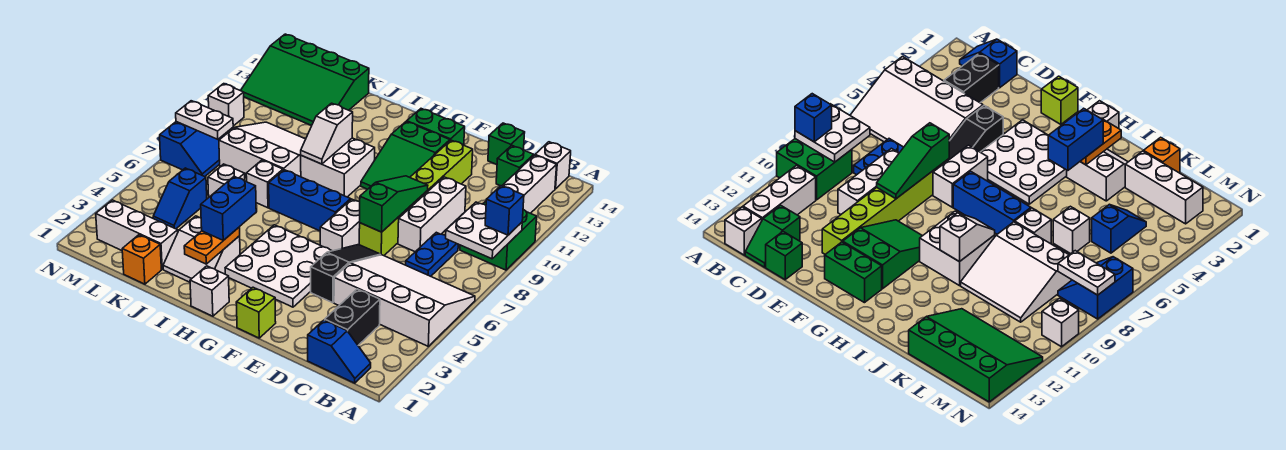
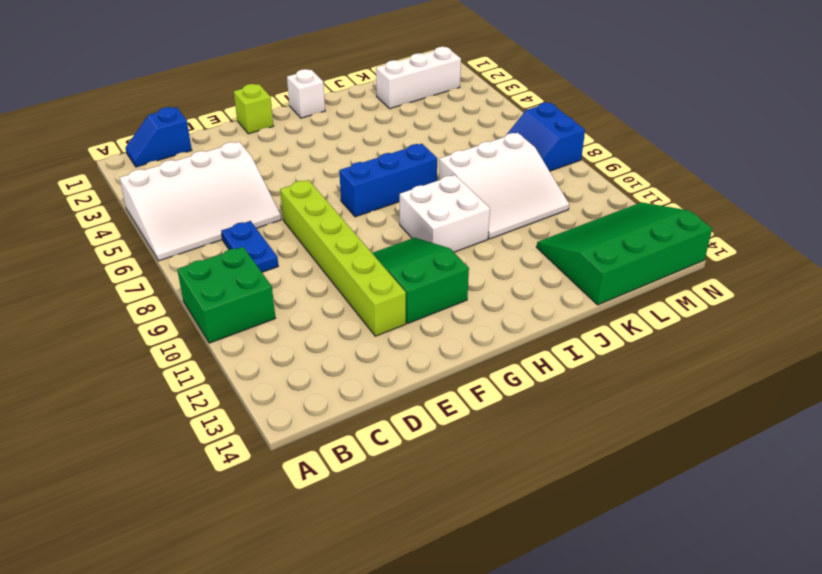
none -> white 1x3 brick [502,155,557,213]
none -> white 1x1 brick [535,142,571,189]
none -> black 1x2 brick [325,289,380,345]
none -> green 1x2 slope [496,145,534,186]

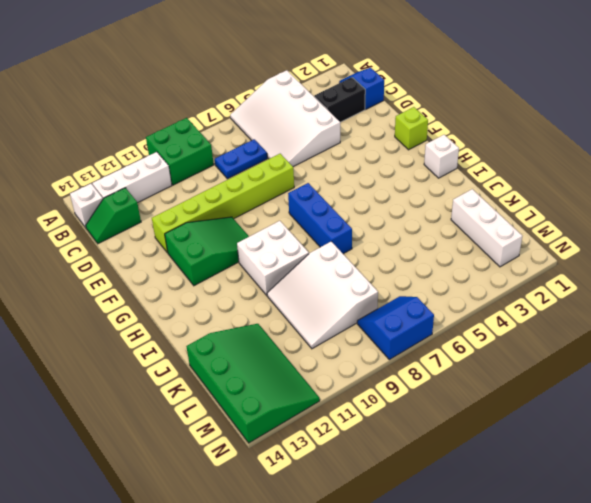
none -> white 1x3 brick [398,177,466,252]
none -> green 1x1 brick [488,123,525,165]
none -> black 1x3 slope [311,245,381,303]
none -> white 3x3 plate [225,225,332,307]

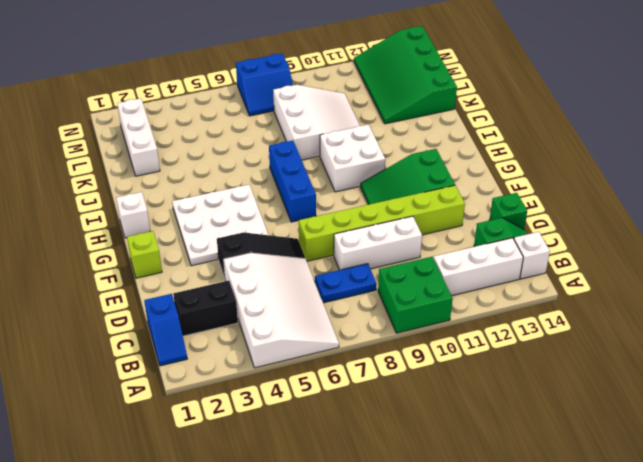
none -> white 1x2 brick [320,199,360,251]
none -> green 1x2 brick [407,109,465,145]
none -> white 2x2 slope [163,216,240,282]
none -> white 1x1 brick [246,160,283,208]

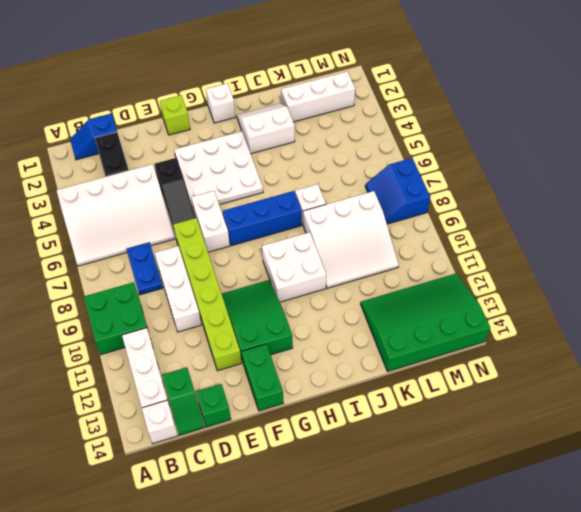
green 1x2 brick [242,344,283,411] -> green 1x2 brick turned to [407,109,465,145]
none -> orange 1x1 brick [122,235,161,284]
none -> white 1x1 brick [208,164,245,197]
none -> blue 1x2 slope [153,168,207,229]
none -> white 1x1 brick [208,84,244,126]

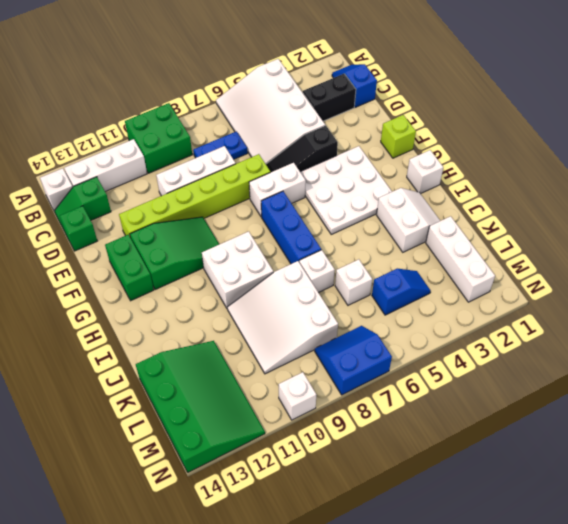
none -> orange 1x1 brick [122,235,161,284]
none -> white 2x2 plate [446,202,522,259]
none -> green 1x3 slope [360,176,428,232]
none -> orange 1x2 plate [184,228,240,264]

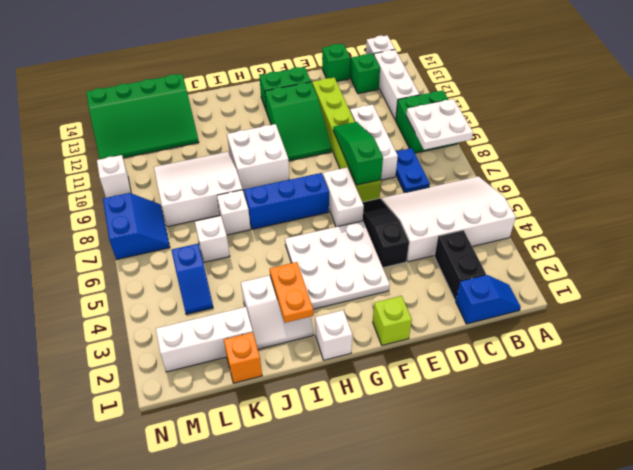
none -> white 1x2 slope [301,103,353,164]
none -> white 1x2 plate [176,101,233,139]
none -> blue 1x1 brick [485,186,524,235]
none -> blue 1x2 brick [201,177,256,240]

